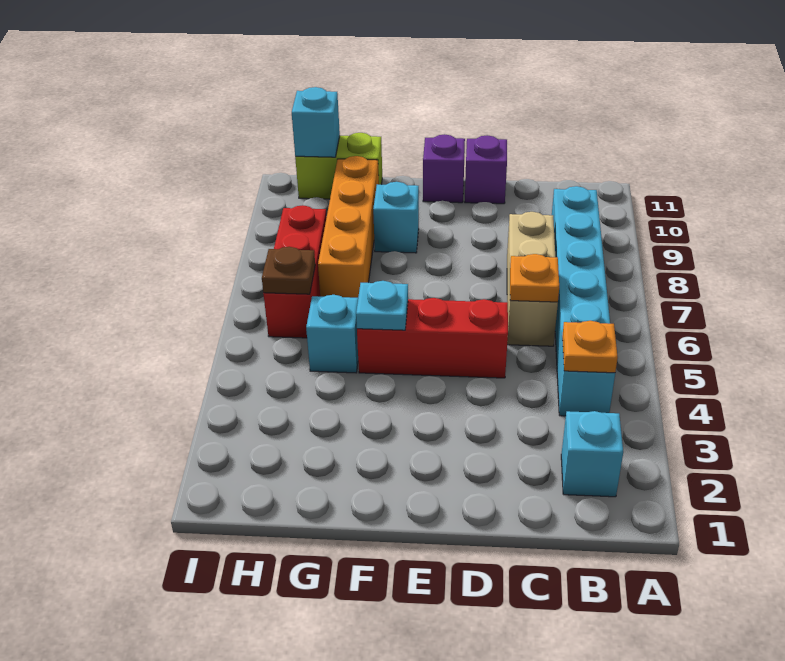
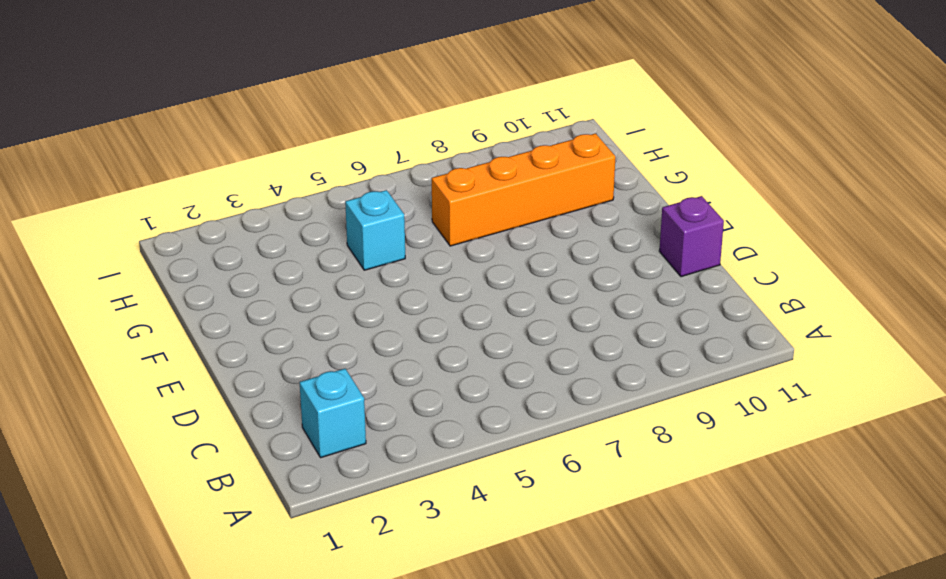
none -> cyan 1x6 brick [552,186,615,416]
none -> tan 1x3 brick [507,212,558,346]
none -> red 1x3 brick [357,298,508,378]

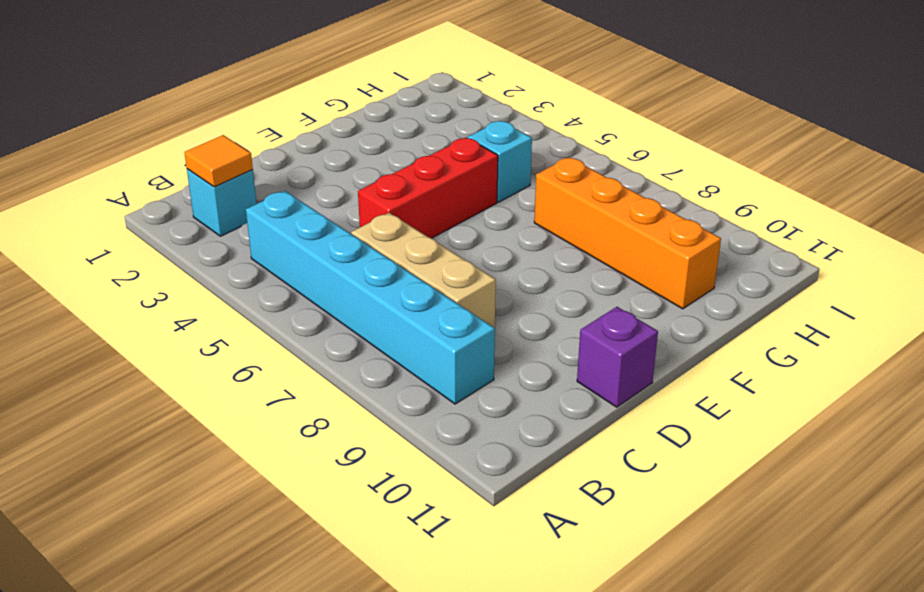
orange 1x1 tile [184,135,253,187] -> none
none -> purple 1x1 brick [423,134,465,203]
none -> cyan 1x1 brick [373,182,419,253]
none -> lime 1x2 brick [295,133,382,199]

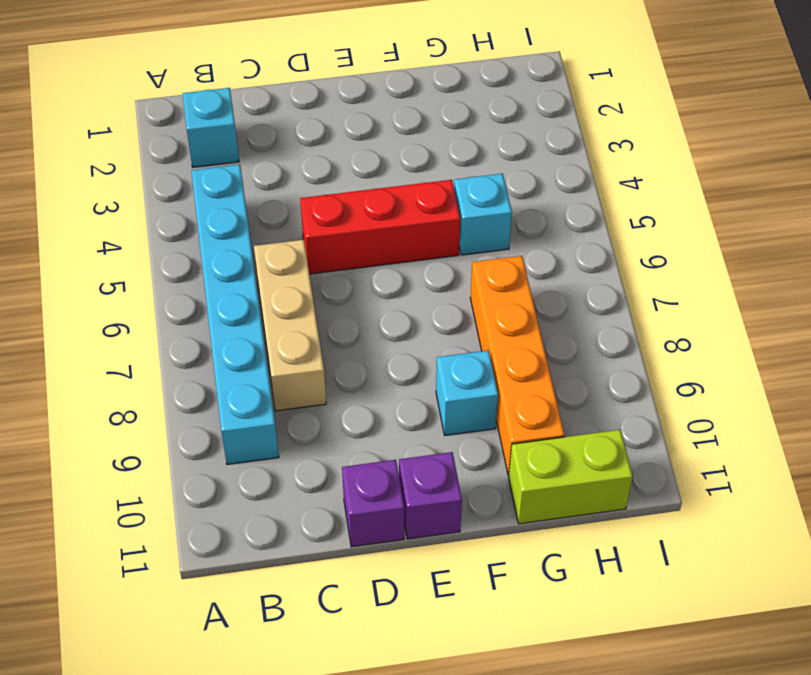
none -> red 1x3 brick [263,205,327,338]
none -> orange 1x1 plate [562,321,618,373]
none -> orange 1x1 plate [510,254,559,302]

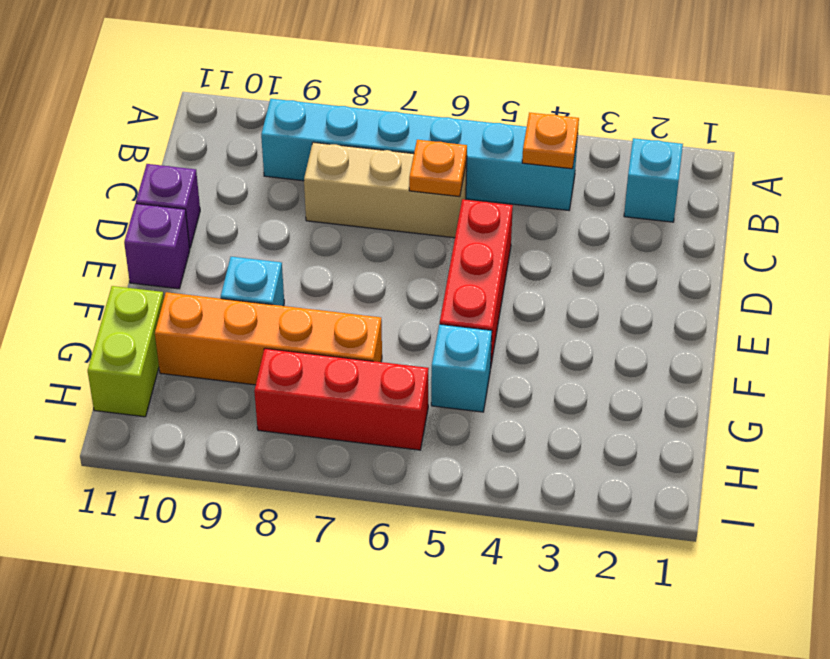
none -> cyan 1x1 plate [356,281,408,330]
none -> brown 1x1 plate [262,247,315,294]
none -> cyan 1x1 brick [292,87,340,157]

